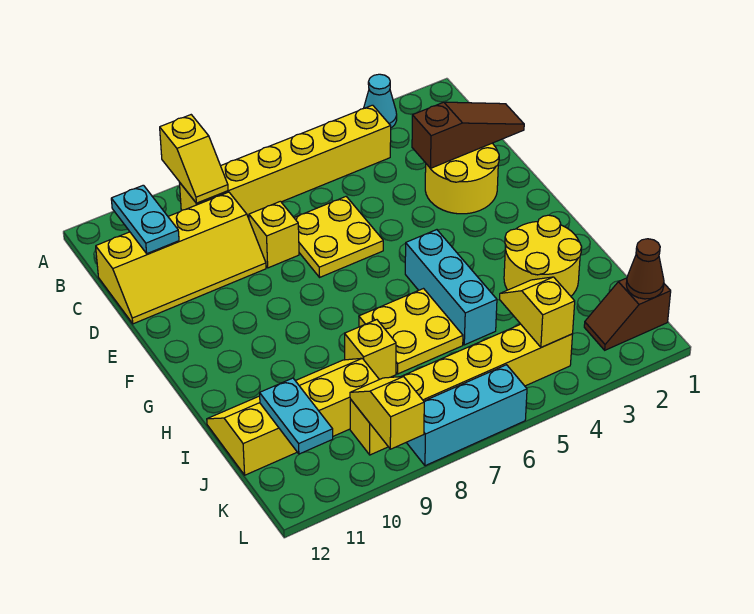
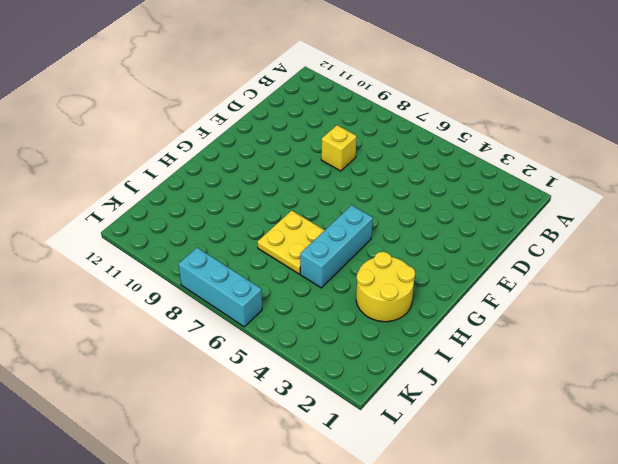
none -> cyan 1x1 cone [364,74,397,128]
none -> yellow 1x6 brick [179,105,391,216]
none -> yellow 2x4 slope [96,192,266,324]

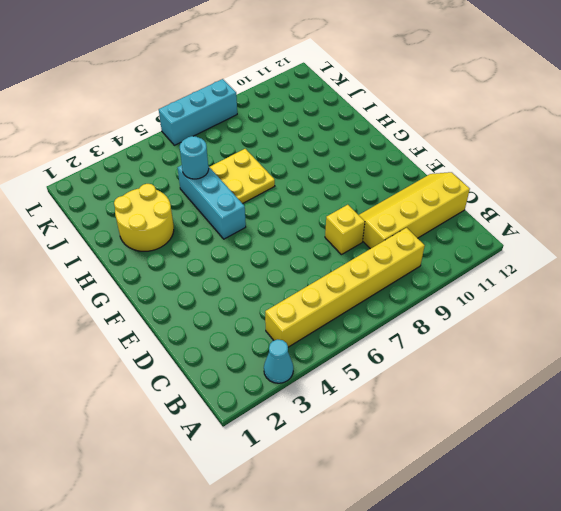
cyan 1x1 round brick [180,136,209,179] -> none
none -> yellow 2x2 round brick [425,143,499,214]
none -> yellow 2x2 plate [294,197,383,277]
none -> yellow 1x1 brick [345,320,396,380]

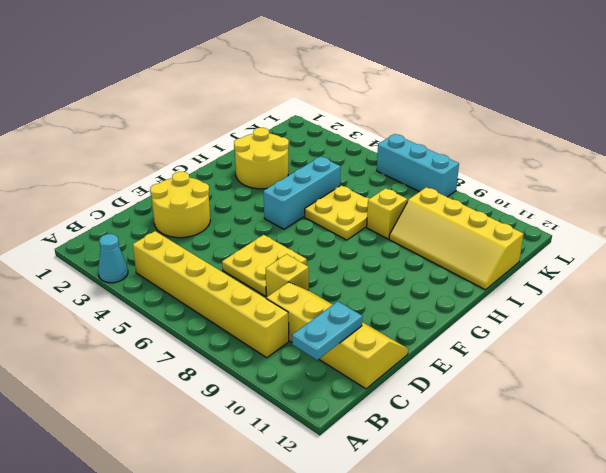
none -> brown 1x2 slope [584,278,671,350]
none -> yellow 1x6 brick [350,324,573,455]
none -> yellow 1x2 slope [160,115,228,203]

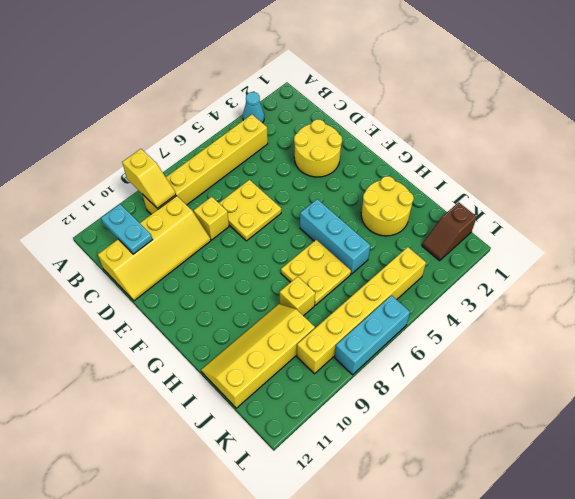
none -> brown 1x3 slope [412,102,524,168]
none -> yellow 1x2 slope [500,277,575,347]
none -> cyan 1x2 plate [260,378,333,454]

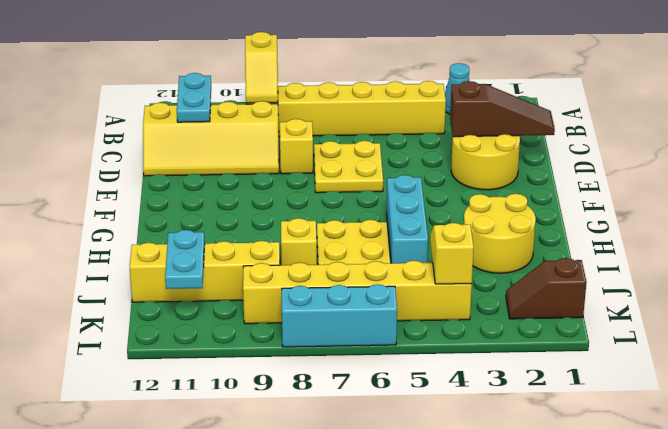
none -> brown 1x1 cone [626,239,664,299]
none -> yellow 1x2 slope [350,377,424,449]

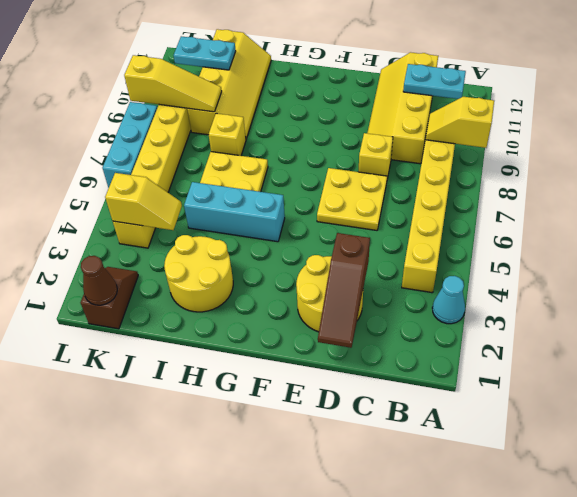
yellow 1x3 slope [124,55,222,112] -> yellow 1x2 slope [350,377,424,449]

